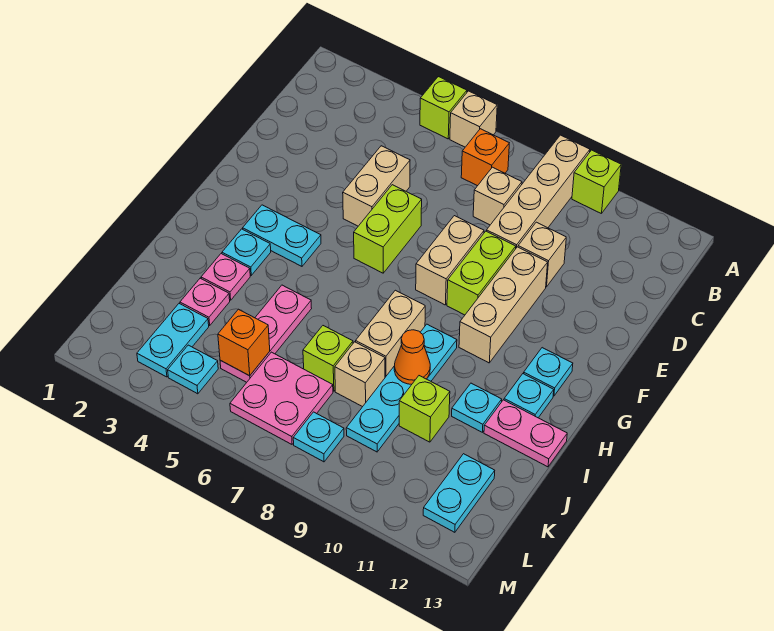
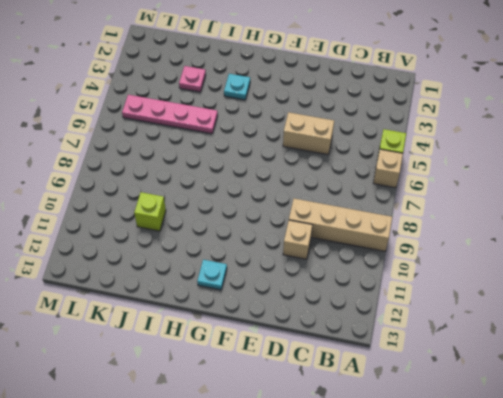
pink 1x4 plate [122,95,218,134] -> pink 1x3 plate [220,285,312,382]
none -> lime 1x1 brick [572,150,621,214]
none -> orange 1x1 brick [461,129,509,186]
none -> tan 1x1 brick [473,167,522,225]
none -> lime 1x2 brick [354,185,422,273]

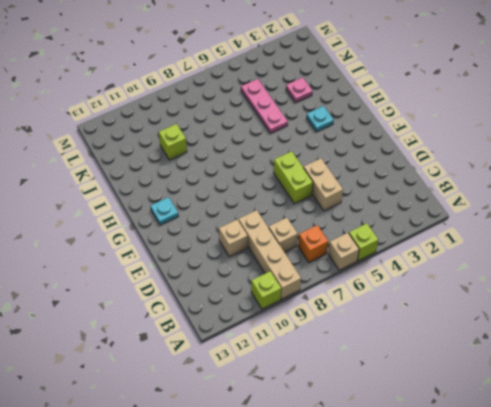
none -> tan 1x2 brick [416,216,484,305]
none -> lime 1x2 brick [447,231,516,315]
none -> tan 1x3 brick [459,247,548,363]
none -> cyan 1x2 plate [243,205,321,266]

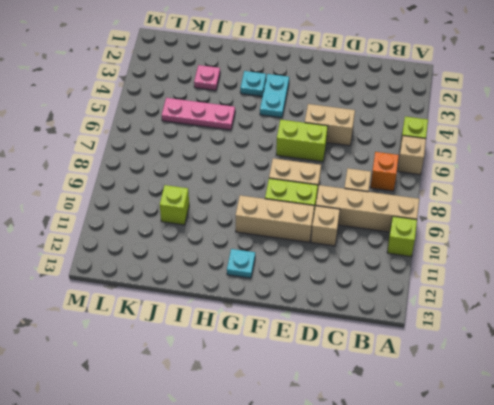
none -> tan 1x2 brick [356,290,425,377]
none -> cyan 1x4 plate [346,324,457,452]
none -> cyan 1x1 plate [504,374,554,418]
none -> pink 1x1 plate [201,254,250,300]

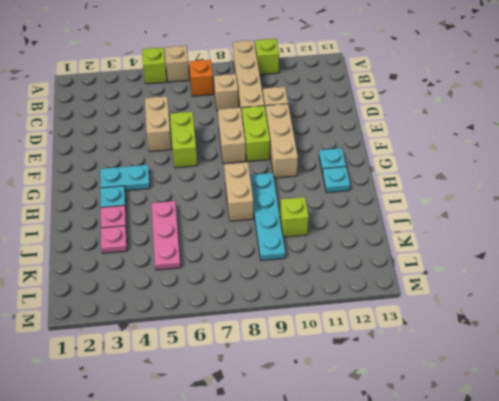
none -> cyan 1x1 plate [452,383,502,432]
none -> pink 1x2 plate [484,400,567,467]
none -> lime 1x1 brick [303,326,353,391]
none -> tan 1x1 brick [335,342,385,407]

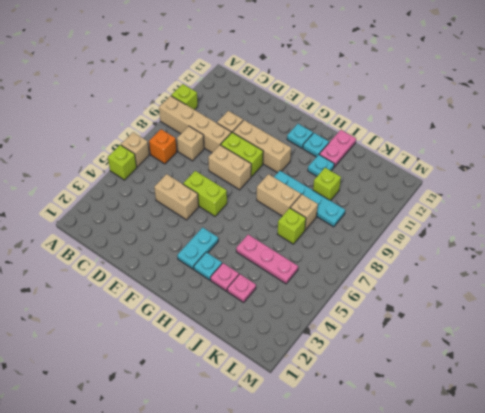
none -> cyan 1x2 plate [137,304,209,377]
none -> pink 2x2 plate [230,352,333,444]
none -> cyan 1x2 plate [423,454,495,532]
none -> cyan 1x1 plate [168,345,218,394]

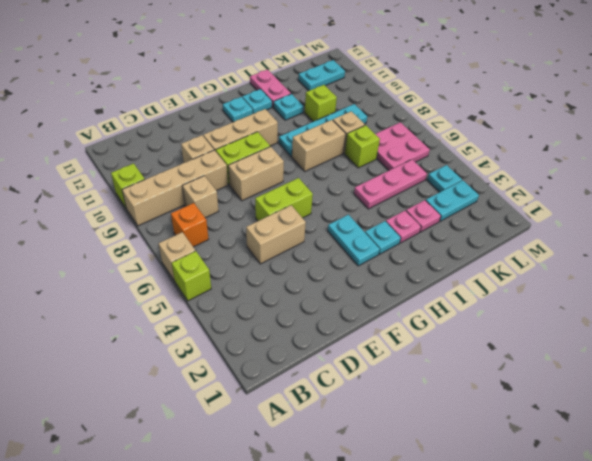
none -> cyan 1x1 plate [293,412,344,462]
none -> orange 1x1 cone [394,330,430,384]
none -> orange 1x1 brick [218,309,270,376]

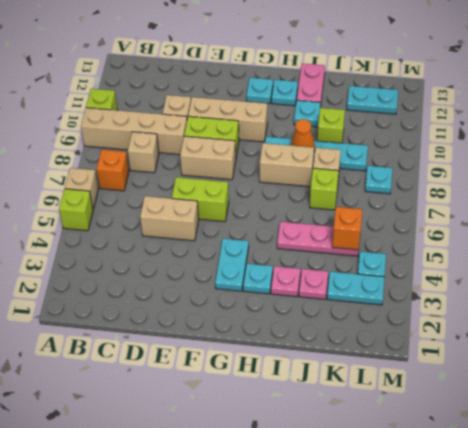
none -> pink 2x2 plate [230,352,333,444]

